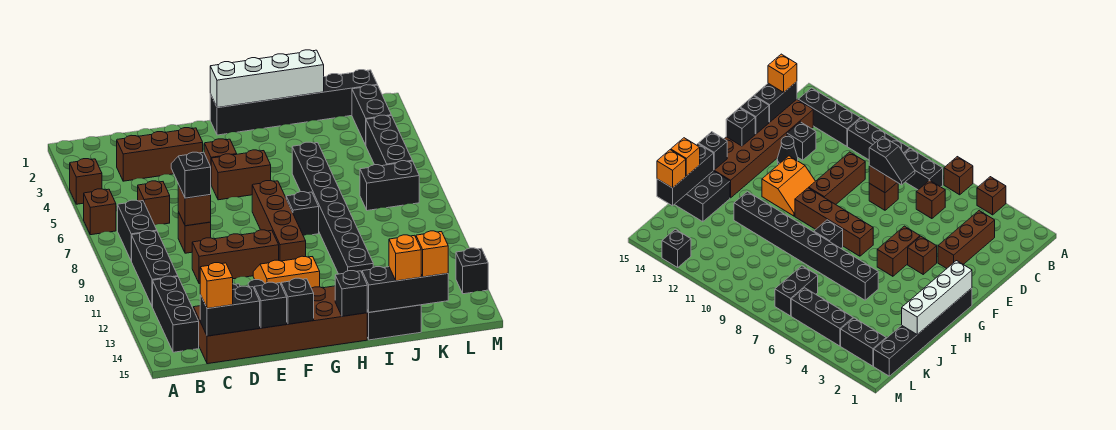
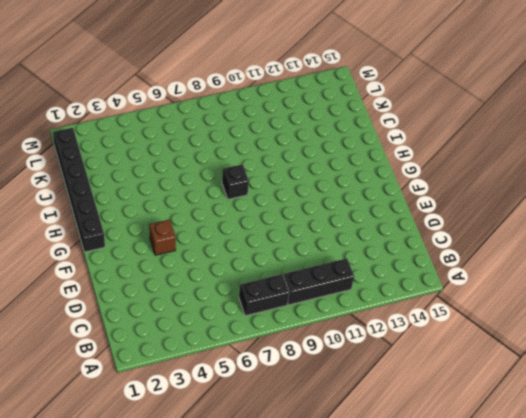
none -> brown 1x1 brick [70,159,102,204]
none -> brown 1x1 brick [84,189,116,235]
none -> black 1x3 brick [153,276,199,352]
none -> brown 1x3 brick [117,128,203,181]

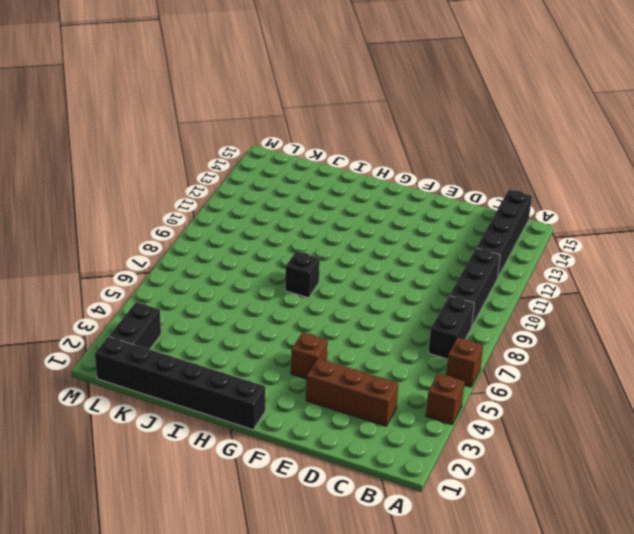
black 1x4 brick [476,190,532,277] -> black 1x3 brick [153,276,199,352]
none -> brown 1x1 brick [138,181,170,225]
none -> brown 2x6 brick [193,286,367,364]
none -> brown 1x1 brick [178,212,211,253]
none -> brown 1x3 brick [192,230,279,284]

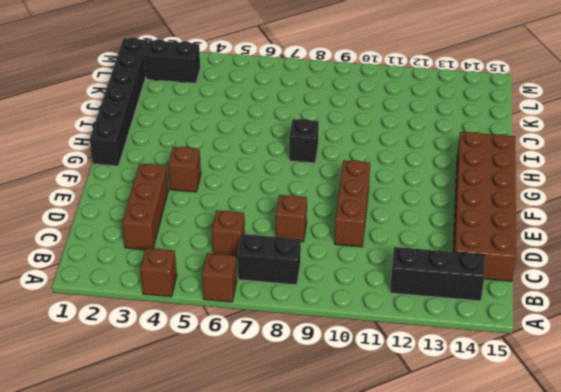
none -> black 1x3 brick [132,231,178,307]
none -> black 1x1 brick [787,122,816,160]
none -> black 1x1 cone [777,136,798,165]
none -> brown 1x2 brick [211,150,271,200]

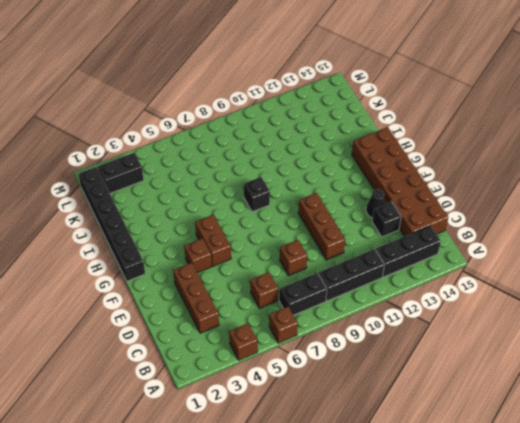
none -> orange 2x2 slope [253,256,320,288]
none -> brown 1x4 brick [252,181,306,261]
none -> black 1x8 brick [292,142,373,274]
none -> black 2x2 brick [367,305,421,340]

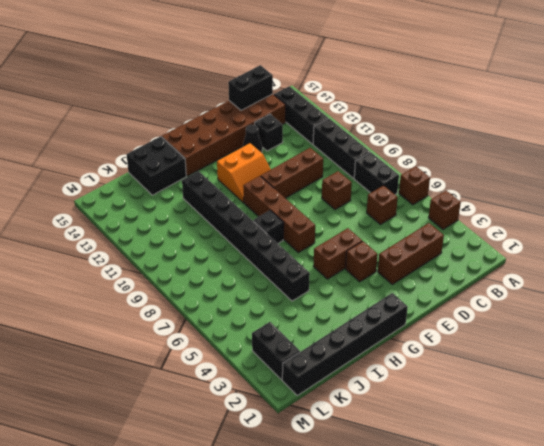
none -> black 1x2 brick [360,161,419,211]
none -> black 1x3 brick [366,115,412,166]
none -> black 1x1 brick [456,248,488,294]
none -> brown 1x1 brick [178,184,211,226]

